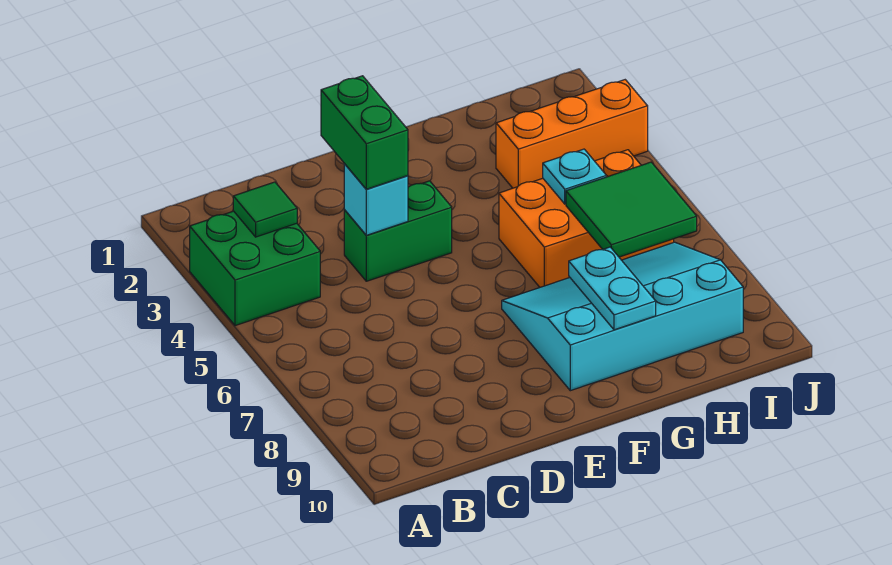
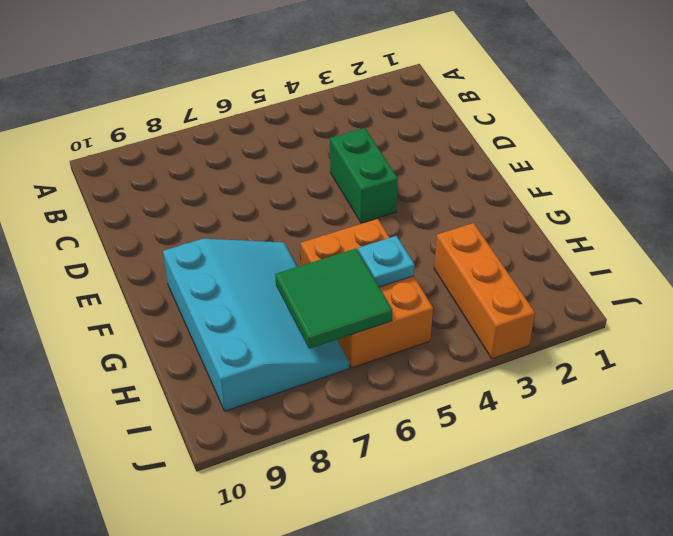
none -> green 2x2 brick [190,211,320,326]
none -> green 1x1 tile [233,182,297,237]

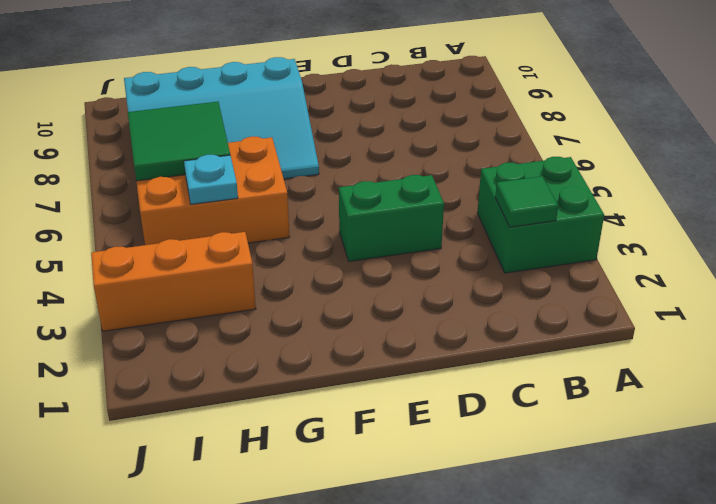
none -> cyan 1x1 brick [344,163,408,235]
none -> cyan 1x2 plate [569,247,656,330]

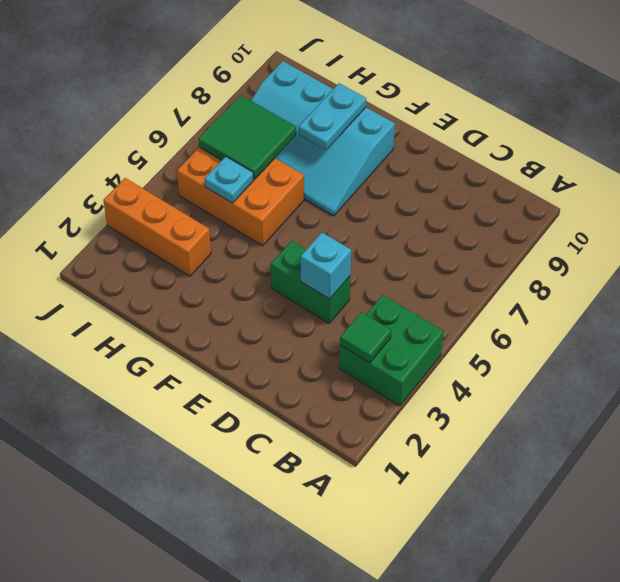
none -> green 1x2 brick [321,76,408,189]

